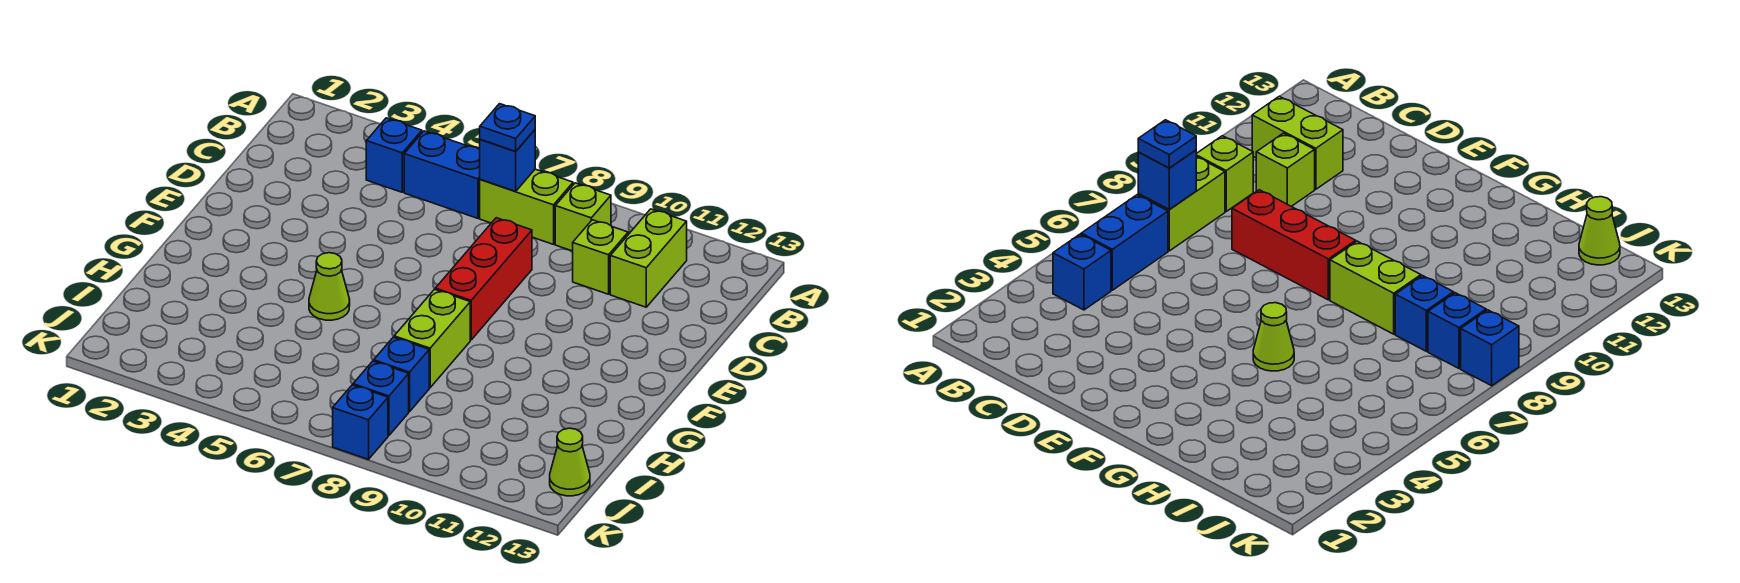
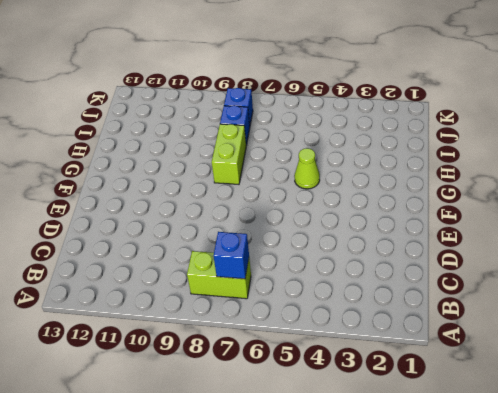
none -> blue 1x1 brick [366,118,422,192]
none -> blue 1x2 brick [404,131,480,218]
none -> lime 1x1 brick [555,183,611,251]

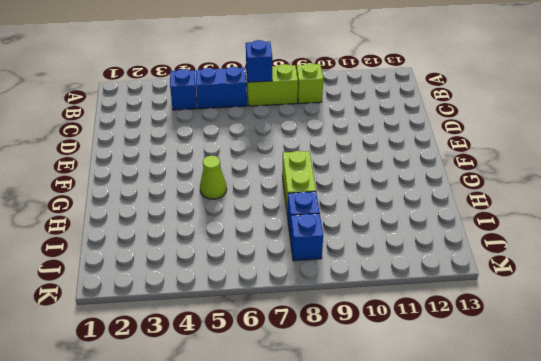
none -> lime 1x2 brick [610,209,687,307]
none -> lime 1x1 brick [573,220,628,294]
none -> red 1x3 brick [435,218,532,340]

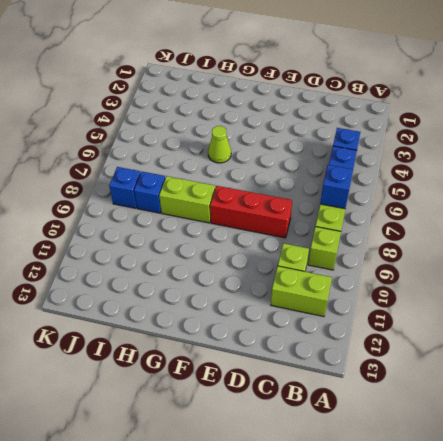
none -> lime 1x1 cone [550,428,590,496]
none -> blue 1x1 brick [333,385,388,459]
none -> blue 1x1 plate [480,104,535,151]

